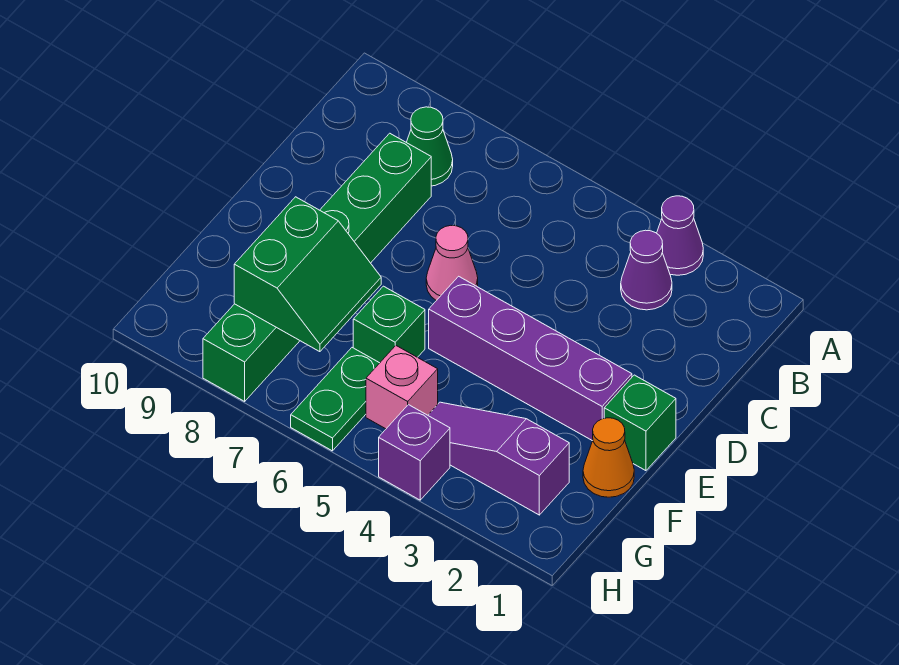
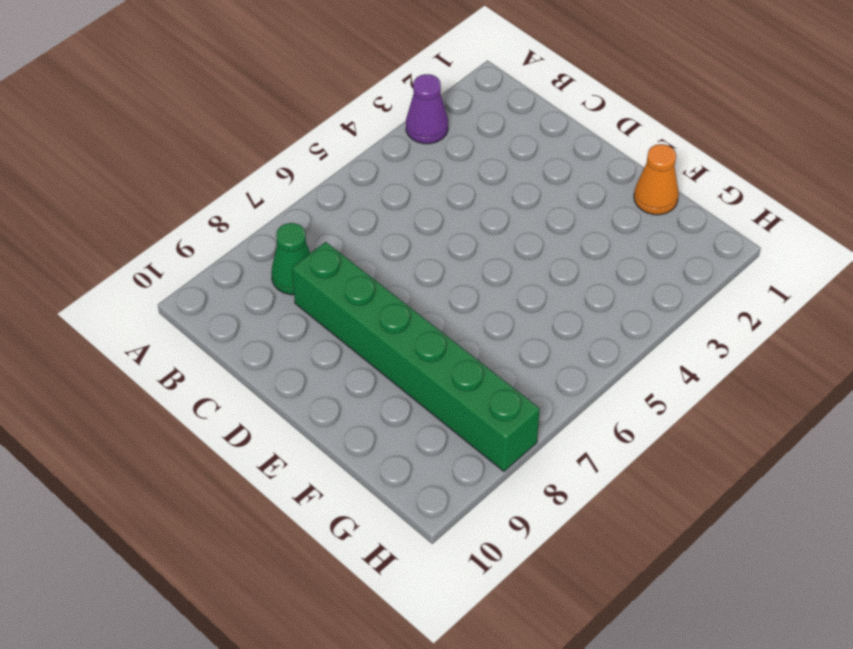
none -> purple 1x1 cone [621,230,672,310]
none -> pink 1x1 cone [426,226,478,301]
none -> green 1x1 brick [604,375,676,471]

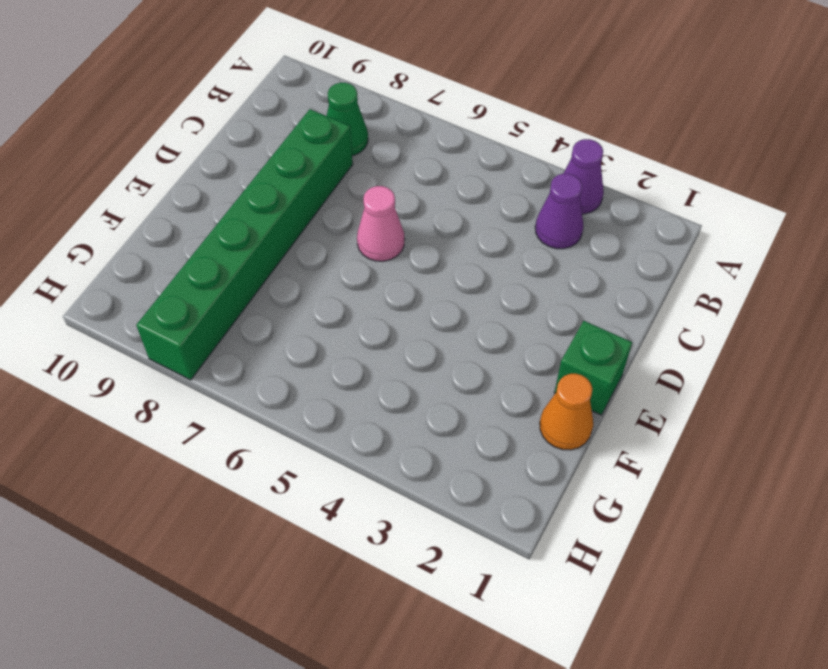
none -> purple 1x4 brick [429,276,632,441]
none -> green 1x1 brick [353,286,425,363]
none -> purple 1x3 slope [428,402,569,515]

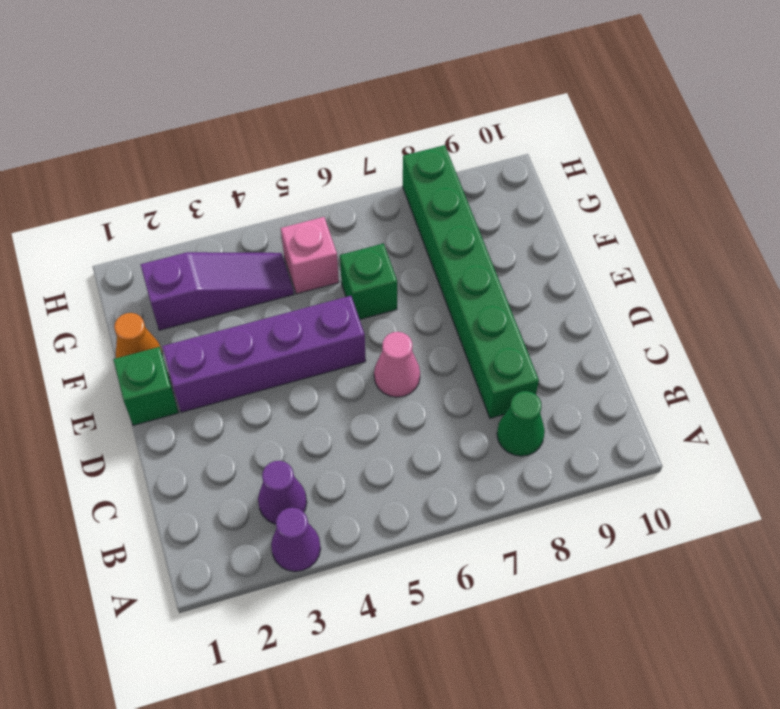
none -> green 1x2 plate [291,348,379,451]
none -> purple 1x1 brick [379,405,450,500]
none -> green 2x2 slope [234,197,381,352]

